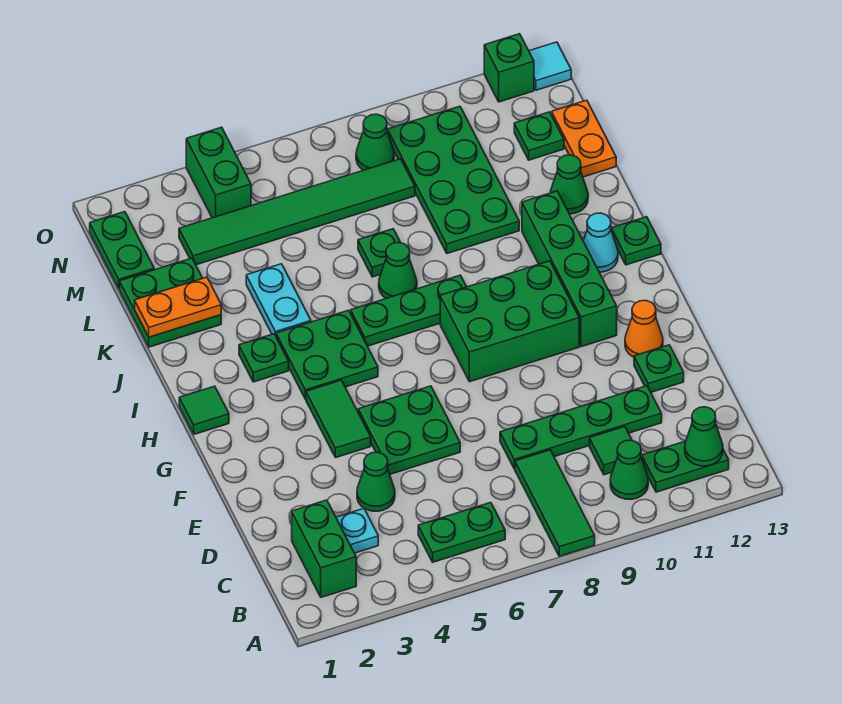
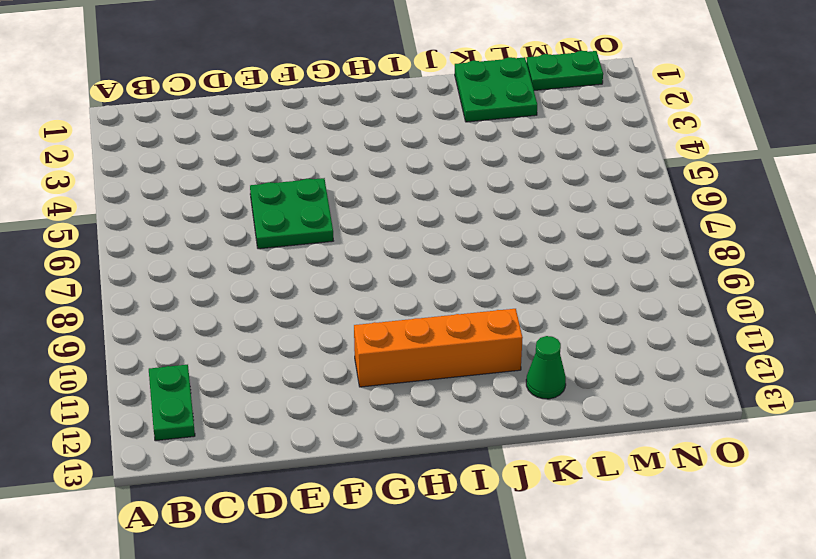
orange 1x4 brick [354,309,523,387] -> green 1x4 brick [522,191,617,347]
none -> green 1x3 tile [515,450,595,556]
none -> green 1x2 brick [292,500,356,597]
none -> green 1x2 plate [418,502,505,562]
none -> green 1x1 cone [610,440,648,499]

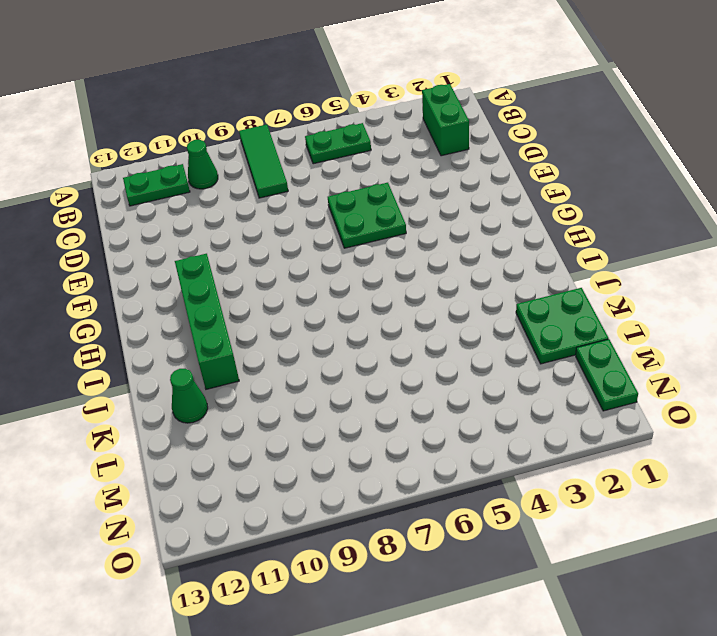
none -> cyan 1x1 plate [336,509,378,553]
none -> green 1x1 tile [590,427,632,475]
none -> green 1x1 cone [357,452,395,511]
none -> green 1x4 plate [500,386,662,469]

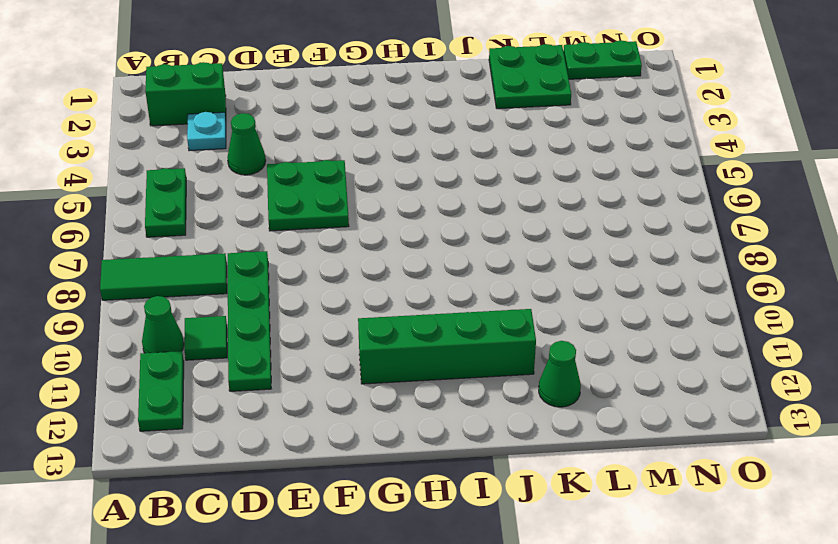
none -> green 1x1 plate [634,345,684,392]
none -> green 1x2 tile [306,380,371,458]
none -> orange 1x1 cone [625,300,663,357]
none -> green 2x3 brick [440,261,579,382]

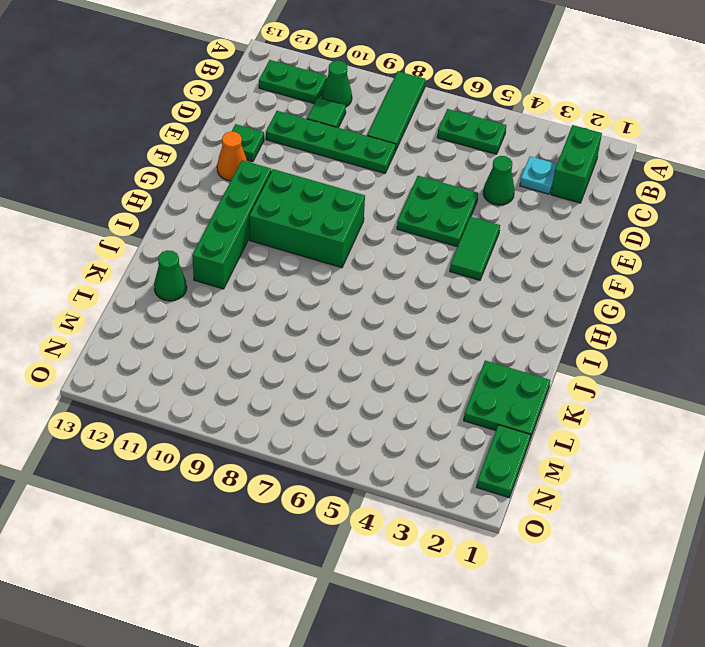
none -> green 1x1 tile [179,386,229,434]
none -> green 2x2 plate [276,310,378,399]
none -> green 1x1 plate [239,334,289,382]
none -> green 1x3 plate [351,275,467,346]

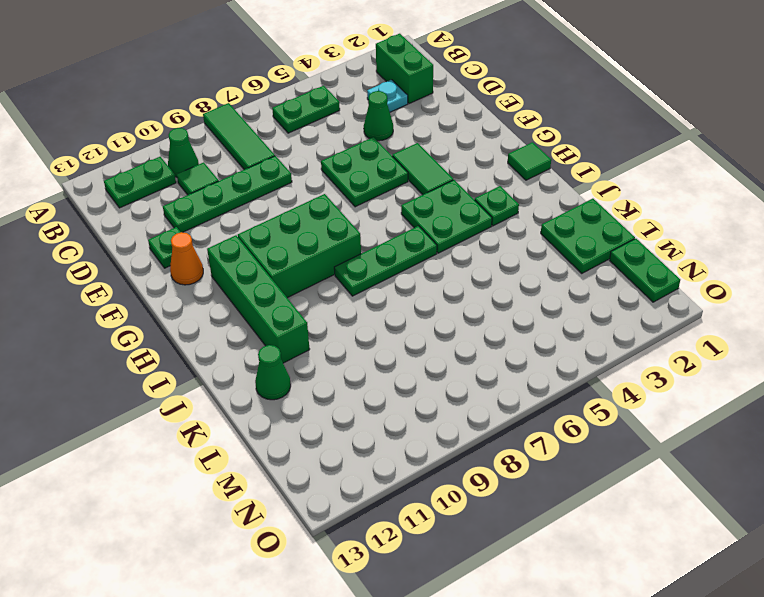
none -> cyan 1x1 cone [583,213,618,272]
none -> green 1x1 plate [611,217,661,265]
none -> cyan 1x2 plate [246,264,311,336]
none -> green 1x1 cone [379,242,417,298]

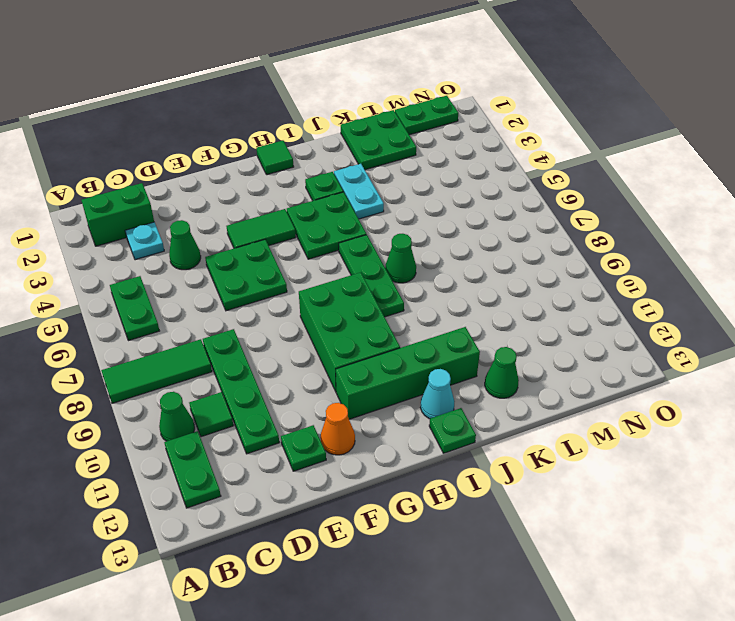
cyan 1x2 plate [334,164,384,219] -> cyan 1x2 plate turned to [246,264,311,336]
none -> green 1x1 plate [358,229,400,277]
none -> green 2x4 plate [388,106,519,254]
none -> orange 1x2 plate [552,100,616,177]
none -> green 1x6 tile [179,159,415,265]

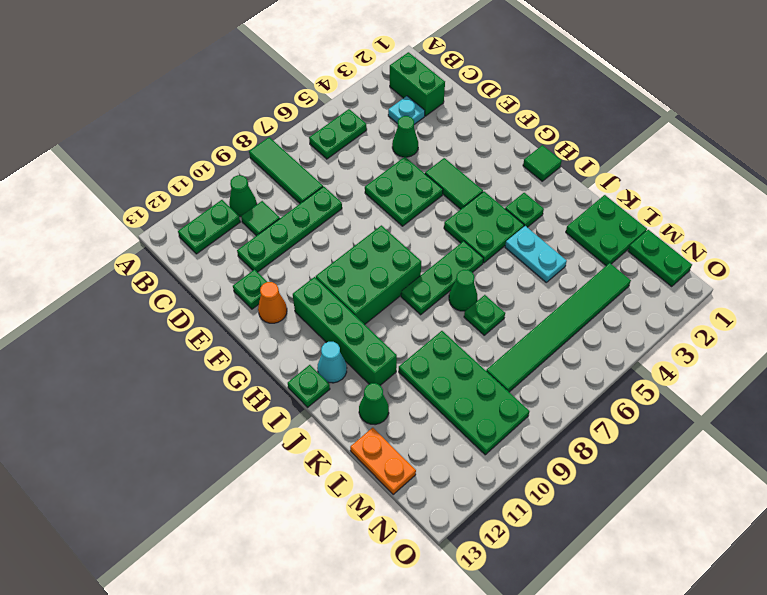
none -> green 1x1 plate [514,112,564,160]
none -> green 1x2 brick [186,127,251,218]
none -> green 1x1 cone [356,114,394,170]
none -> green 1x1 brick [484,34,534,102]

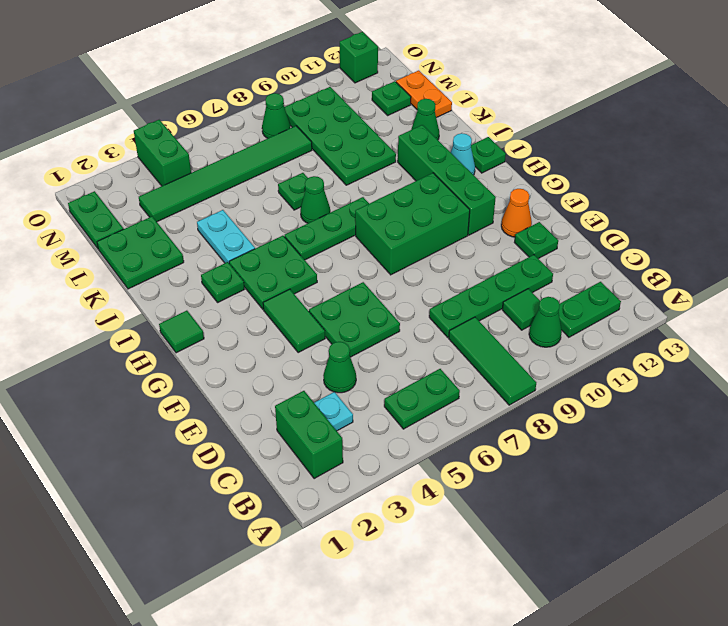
none -> cyan 1x1 tile [529,42,571,90]
none -> green 1x1 cone [685,407,723,466]
none -> orange 1x2 plate [135,277,221,337]

